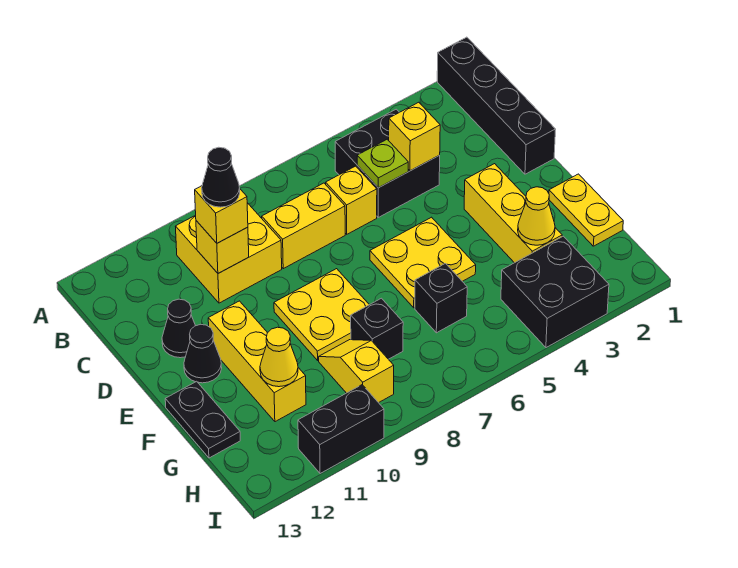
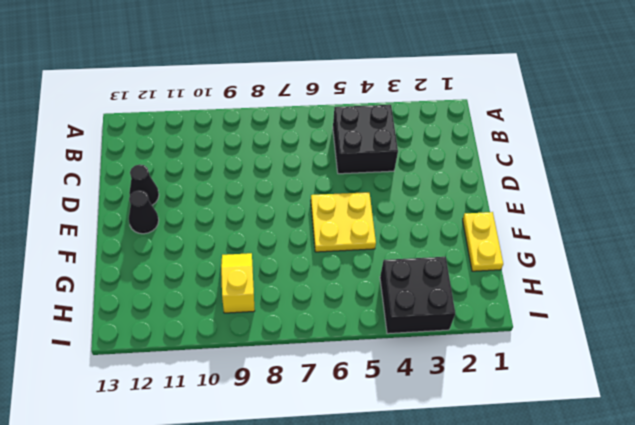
none -> black 1x4 brick [437,37,556,174]
none -> yellow 2x2 brick [175,203,282,303]
none -> yellow 1x1 brick [326,166,377,234]

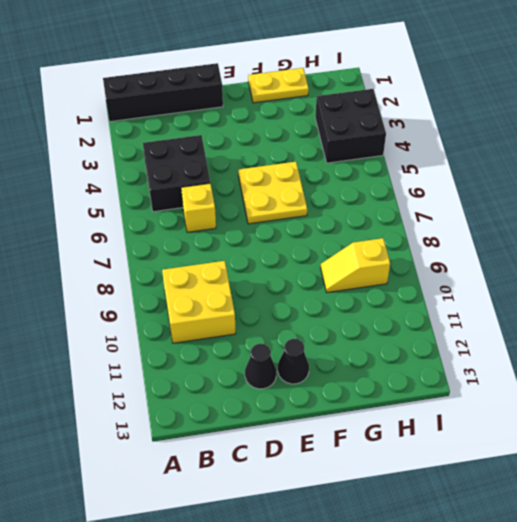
none -> yellow 1x2 brick [262,183,345,269]
none -> yellow 1x3 brick [464,164,562,263]
none -> yellow 2x2 plate [274,269,369,360]

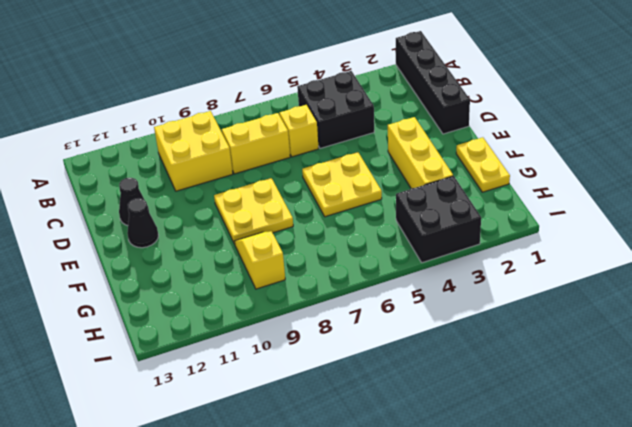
none -> yellow 1x3 brick [208,301,306,422]
none -> black 1x2 plate [165,381,240,458]
none -> black 1x1 brick [415,264,467,333]

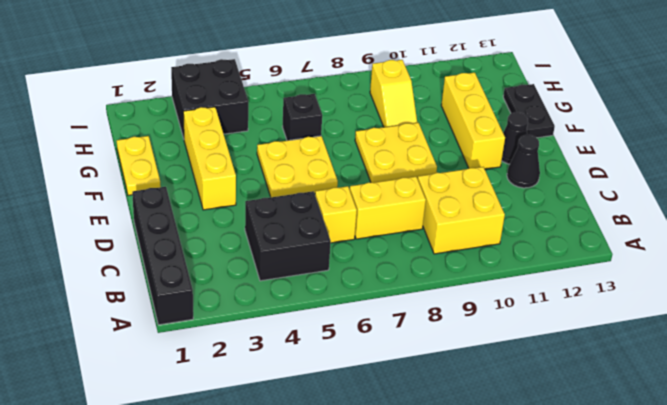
none -> black 1x1 brick [351,298,403,359]
none -> black 1x2 brick [298,385,384,474]
none -> yellow 1x1 brick [389,102,440,171]

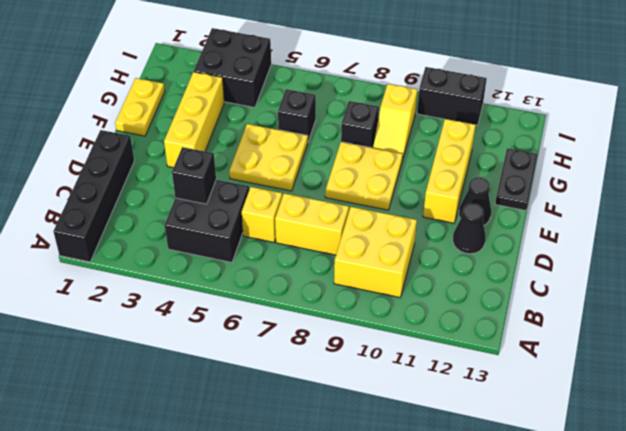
black 1x1 brick [172,147,216,204] -> yellow 1x1 brick [389,102,440,171]
none -> lime 1x1 plate [357,139,408,188]
none -> yellow 1x1 brick [196,221,249,273]
none -> yellow 1x1 cone [518,187,555,245]

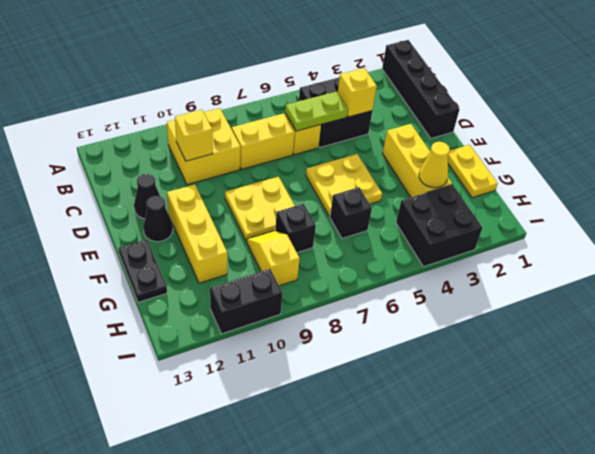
lime 1x2 plate [285,92,348,131] -> lime 1x1 plate [357,139,408,188]
none -> yellow 1x1 cone [260,327,298,387]
none -> yellow 1x1 brick [195,186,248,243]
none -> black 1x1 cone [202,147,240,207]

